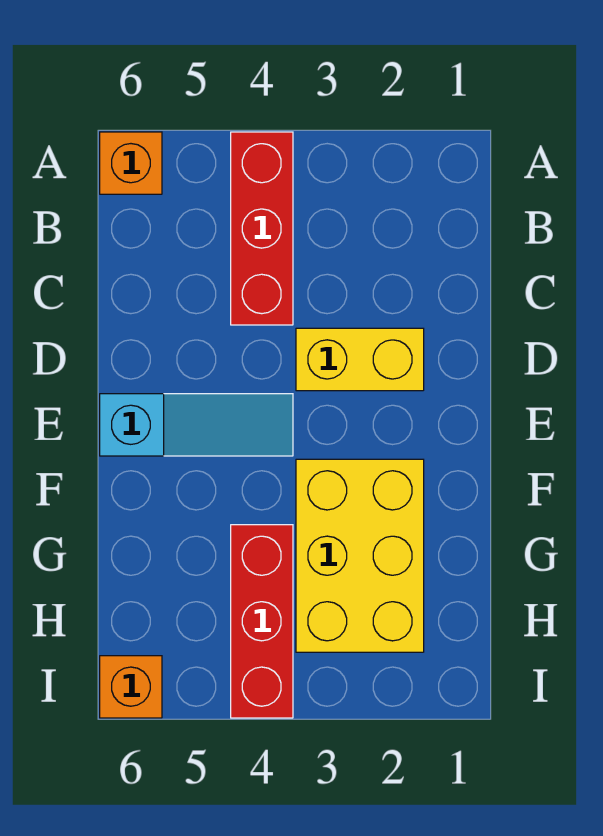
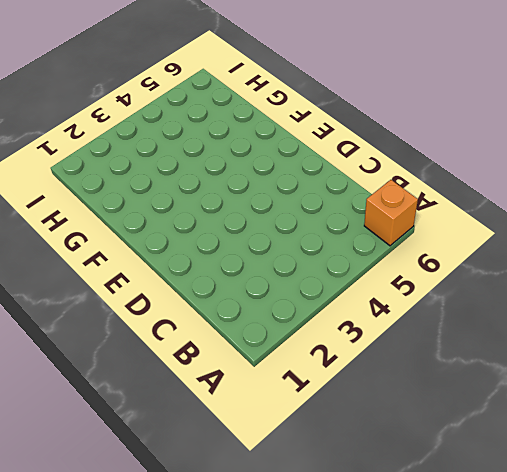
none -> red 1x3 brick [231,132,293,325]
none -> yellow 1x2 brick [296,328,424,391]

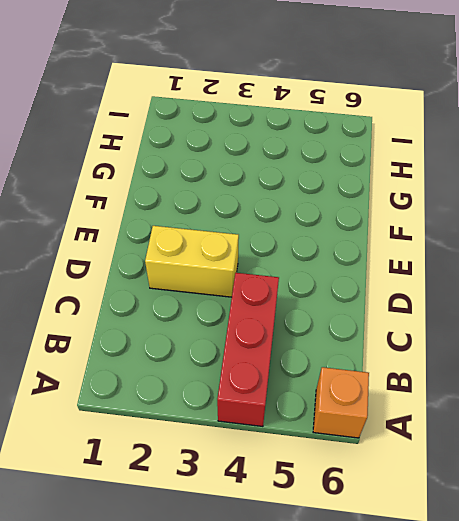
none -> cyan 1x3 slope [100,394,293,456]
none -> yellow 2x3 brick [296,459,424,652]

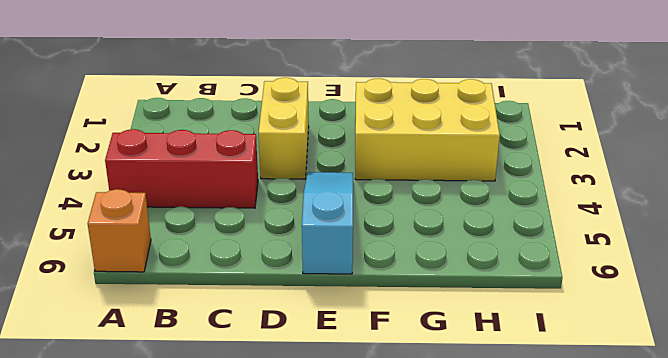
none -> red 1x3 brick [231,525,293,718]
none -> orange 1x1 brick [100,656,162,718]

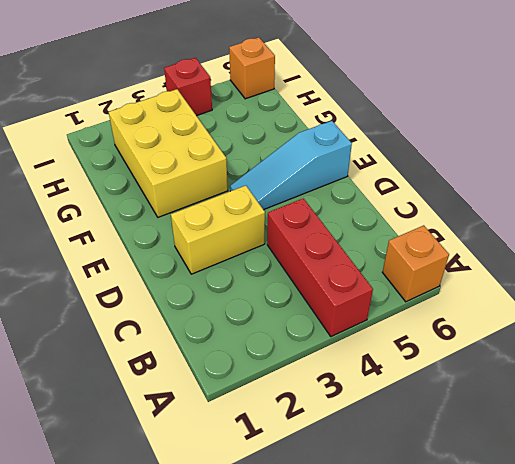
red 1x1 brick [164,58,212,116] -> red 1x3 brick [231,525,293,718]

